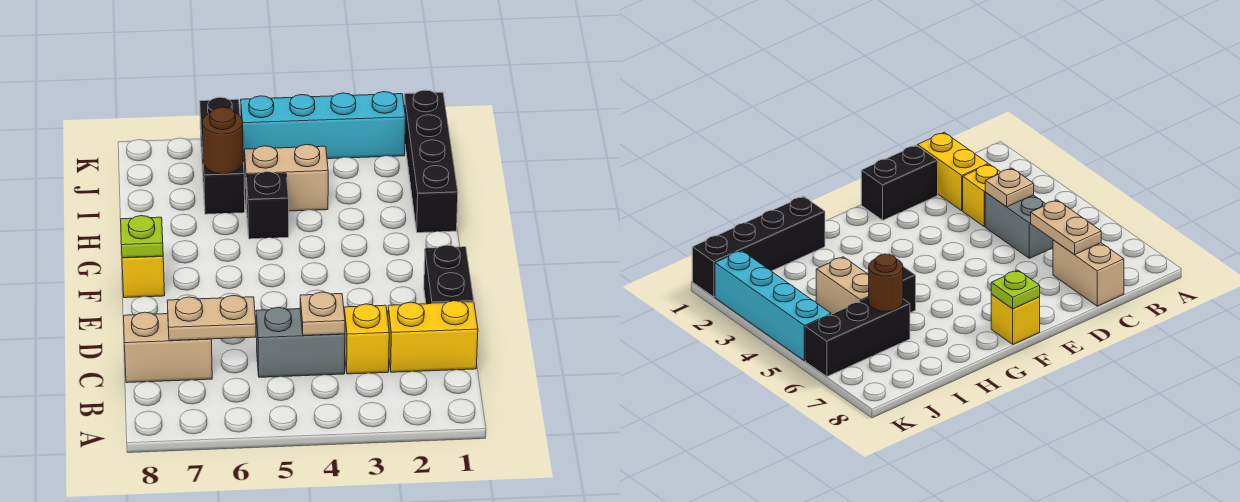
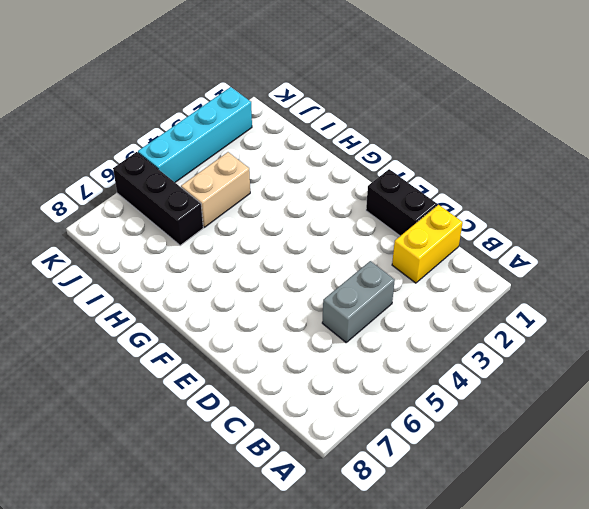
none -> yellow 1x1 brick [344,304,389,374]
none -> tan 1x2 brick [124,312,212,383]
none -> yellow 1x1 brick [122,256,165,298]

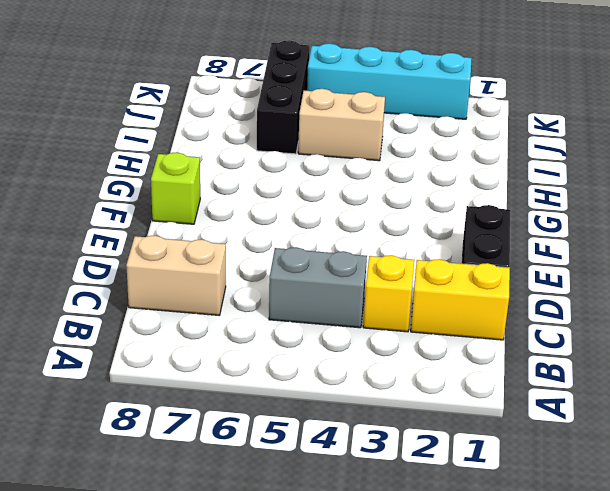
lime 1x1 brick [151,152,200,224] -> yellow 1x1 brick [122,256,165,298]
none -> black 1x4 brick [404,90,458,233]
none -> black 1x1 brick [246,172,289,239]
none -> tan 1x1 plate [300,292,345,335]

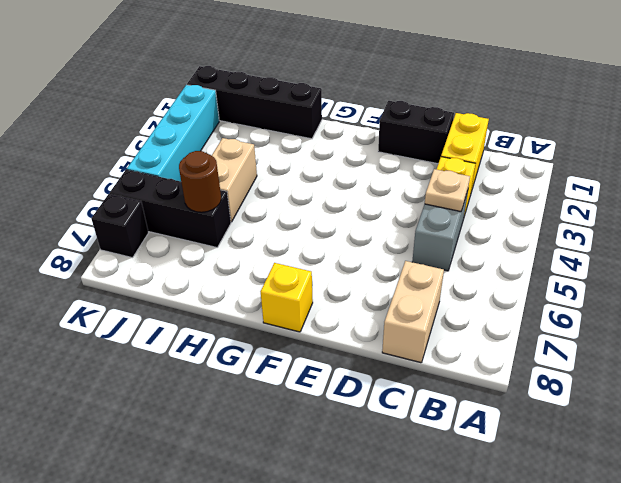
black 1x1 brick [91,194,148,258] -> black 1x1 brick moved to [246,172,289,239]
none -> tan 1x2 plate [167,295,256,341]
none -> lime 1x1 plate [121,216,163,258]

